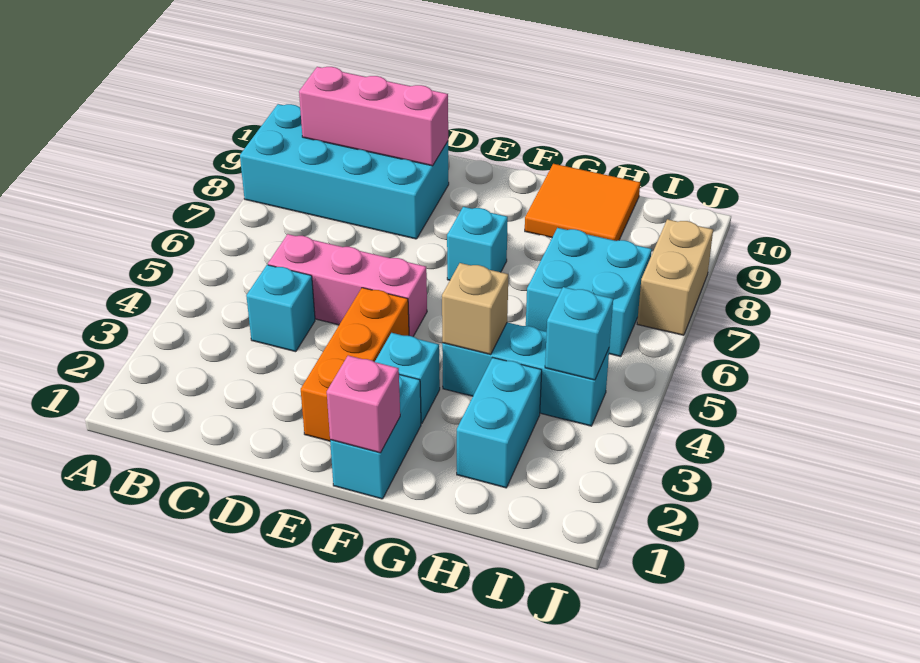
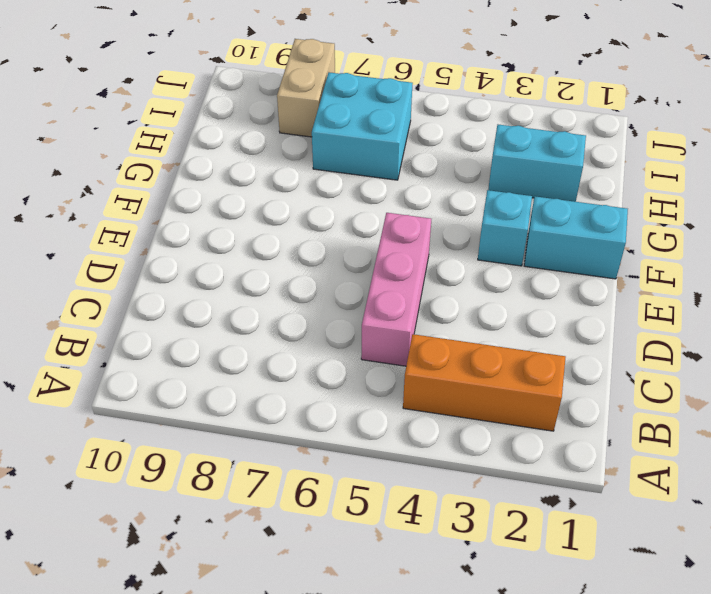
orange 1x3 brick [403,334,566,431] -> orange 1x3 brick moved to [301,288,409,441]
tan 1x2 brick [277,39,335,137] -> tan 1x2 brick turned to [637,219,713,335]
none -> cyan 2x4 brick [240,104,449,239]
none -> cyan 1x1 brick [246,265,315,352]
none -> cyan 1x1 brick [447,207,508,280]

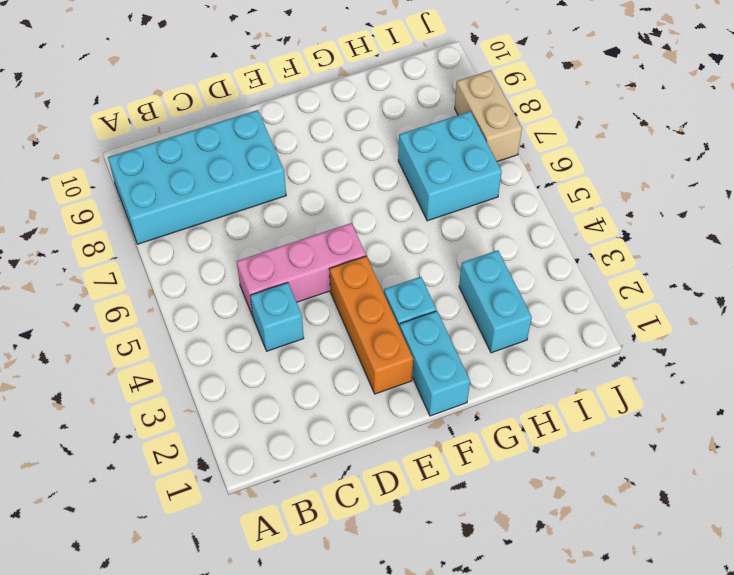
none -> cyan 1x1 brick [447,207,508,280]
none -> cyan 1x3 brick [442,322,609,426]
none -> orange 2x2 tile [525,164,640,241]

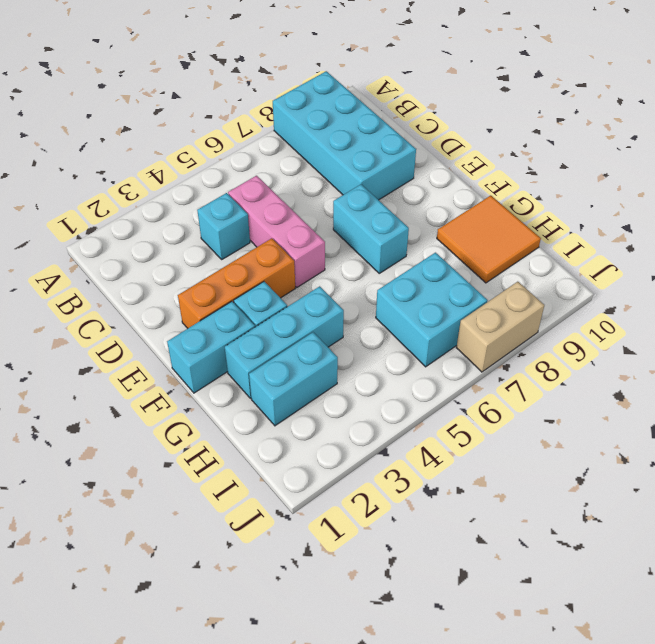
cyan 1x2 brick [333,184,409,273] -> cyan 1x1 brick [447,207,508,280]
cyan 1x3 brick [225,286,344,398] -> cyan 1x3 brick turned to [442,322,609,426]
none -> pink 1x3 brick [299,67,448,166]
none -> pink 1x1 brick [327,356,400,453]
none -> tan 1x1 brick [442,263,508,355]

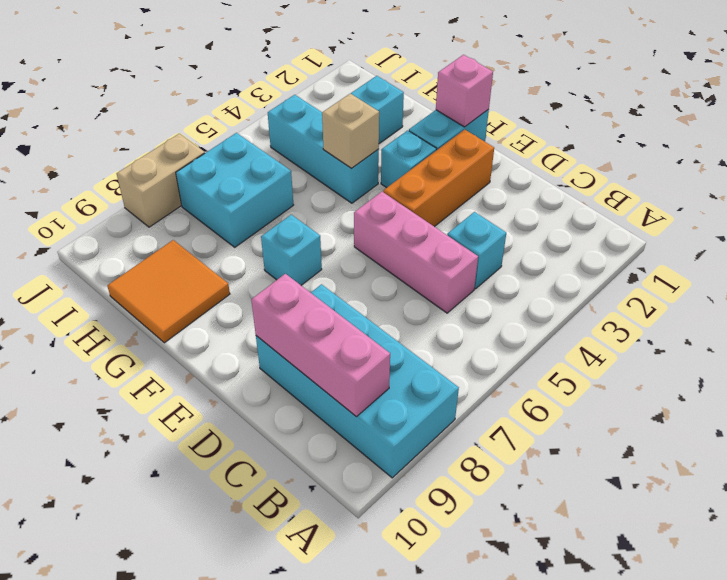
none -> cyan 1x1 brick [545,287,613,380]

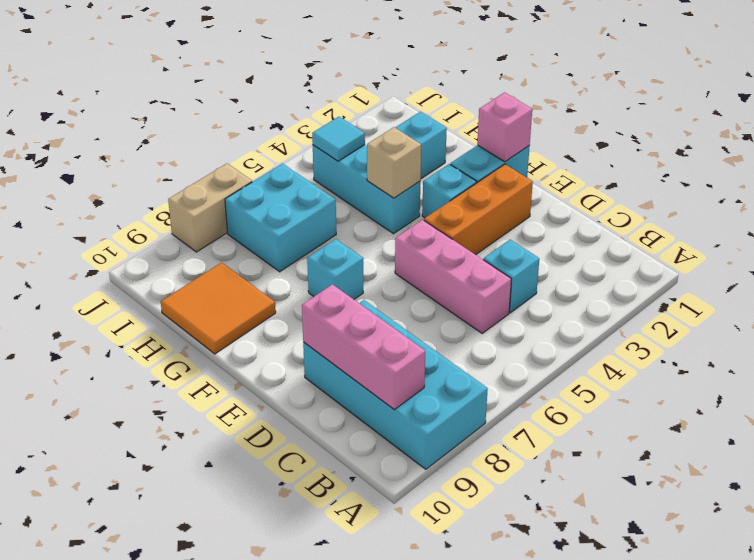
cyan 1x1 tile [312,117,365,161] -> cyan 1x1 brick [545,287,613,380]

